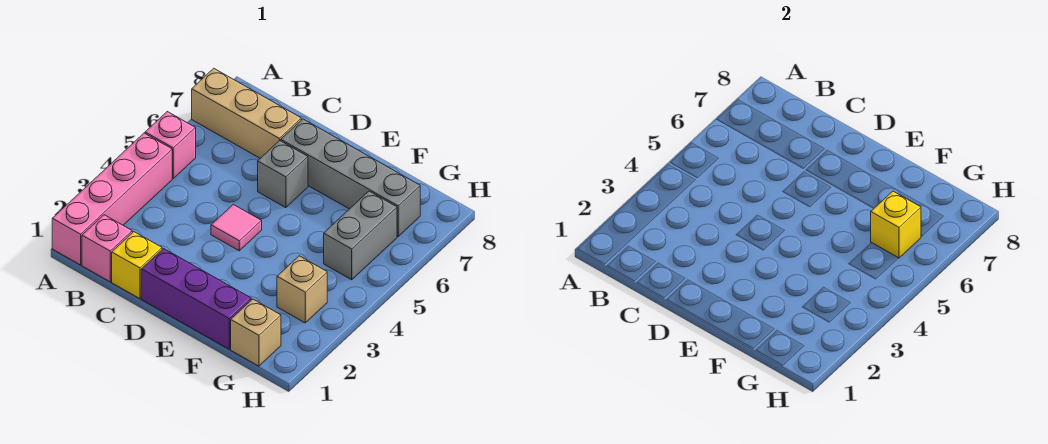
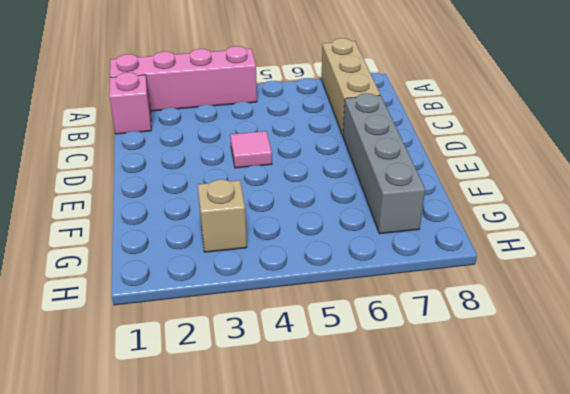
none -> pink 1x1 brick [145,112,196,178]
none -> yellow 1x1 brick [112,232,162,299]
none -> purple 1x3 brick [141,249,251,349]

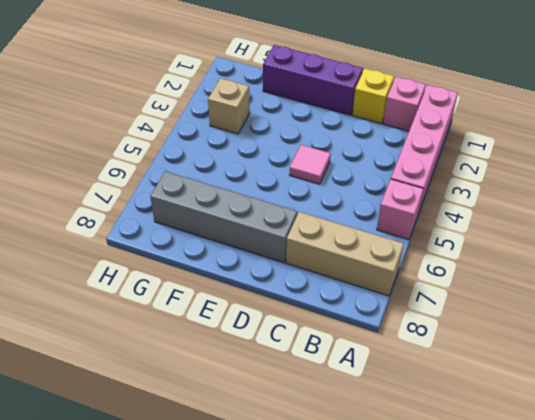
none -> grey 1x1 brick [258,141,308,208]
none -> tan 1x1 brick [231,299,281,366]
none -> grey 1x2 brick [324,191,397,280]

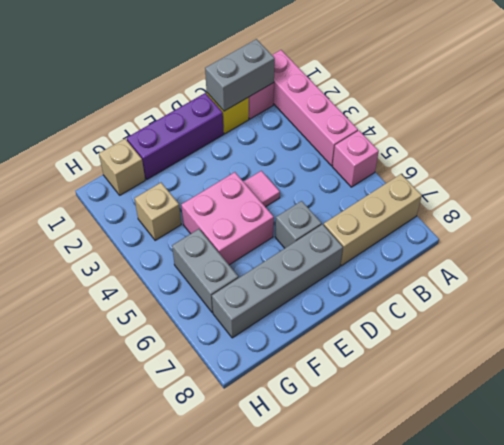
grey 1x2 brick [205,39,275,111] -> none
pink 2x2 brick [181,172,274,265] -> none
none -> yellow 1x1 brick [871,191,921,258]

